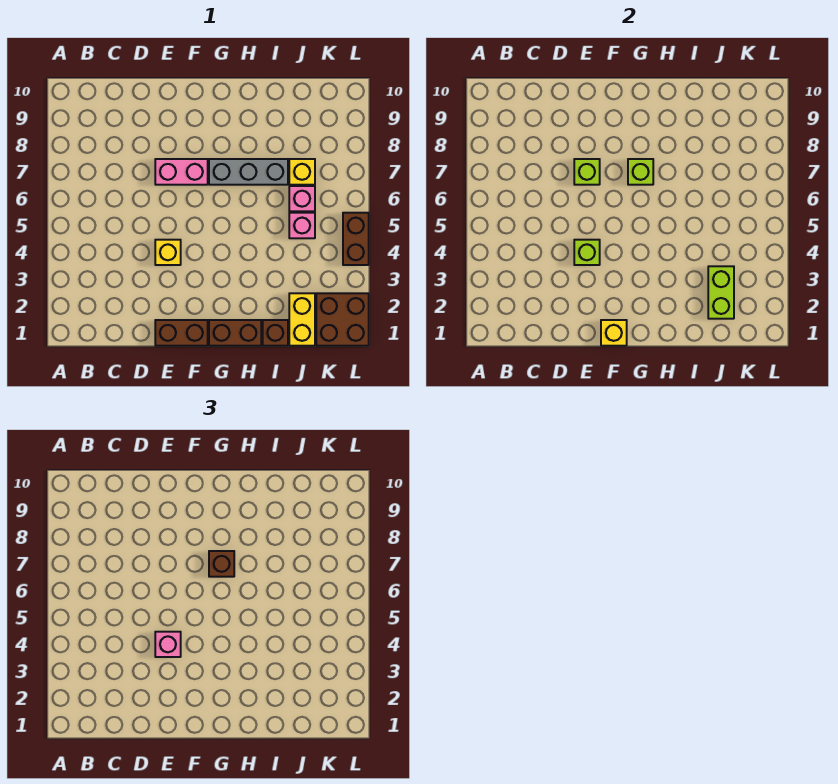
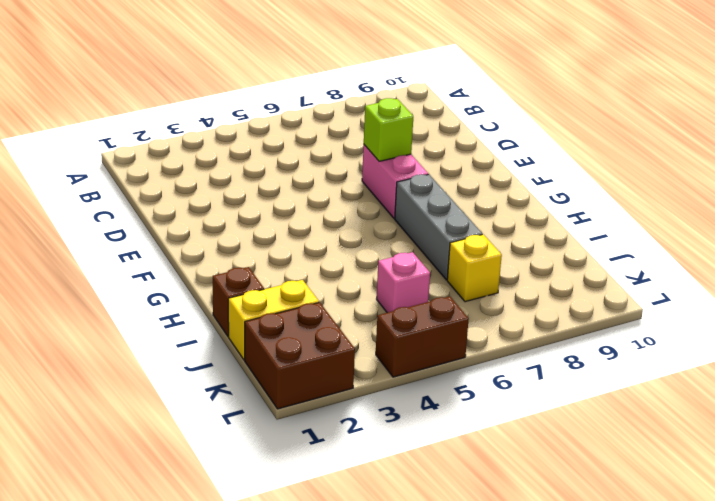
none -> brown 1x2 brick [155,320,208,346]
none -> yellow 1x1 brick [155,240,181,265]
none -> brown 1x2 brick [209,320,261,346]

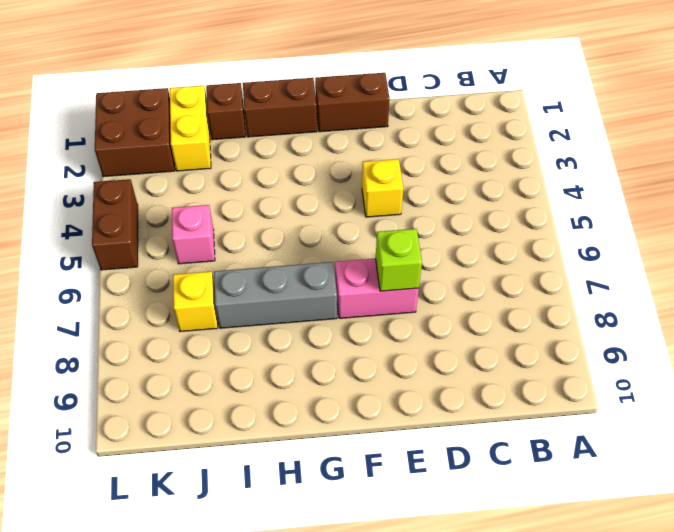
none -> pink 1x1 brick [289,186,315,211]
none -> lime 1x1 brick [574,240,600,265]
none -> yellow 1x1 brick [601,320,627,346]

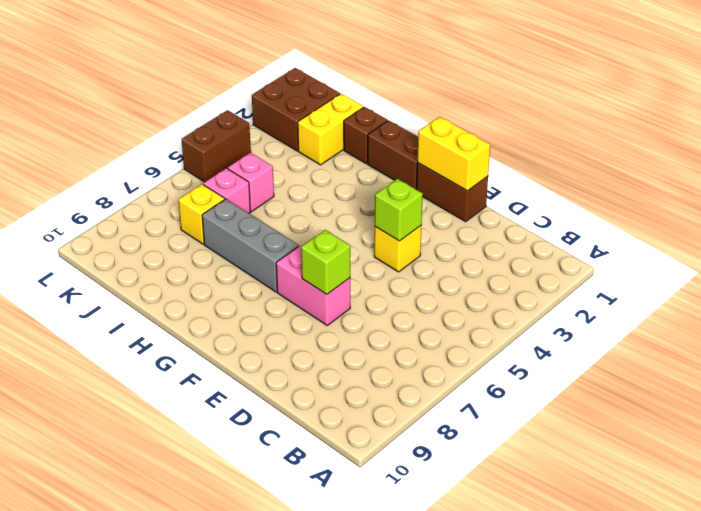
yellow 1x2 brick [417,117,490,191] -> yellow 1x1 brick [601,320,627,346]
none -> lime 1x1 brick [628,159,653,185]
none -> lime 1x2 brick [708,266,734,319]
none -> pink 1x1 brick [155,632,181,657]

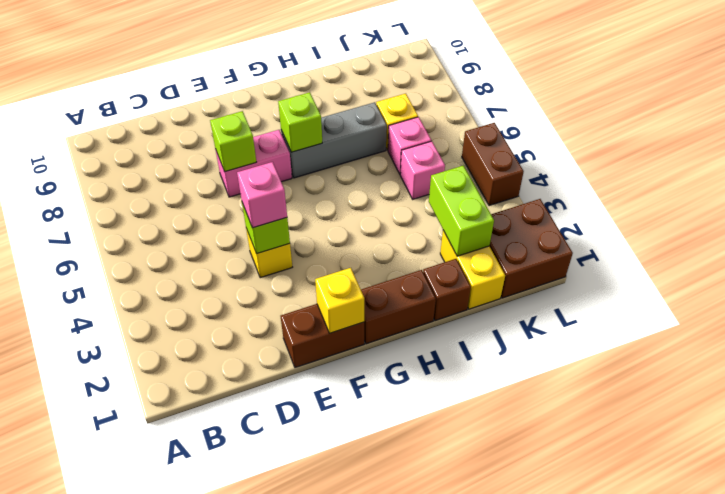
none -> brown 1x1 brick [209,551,234,577]

